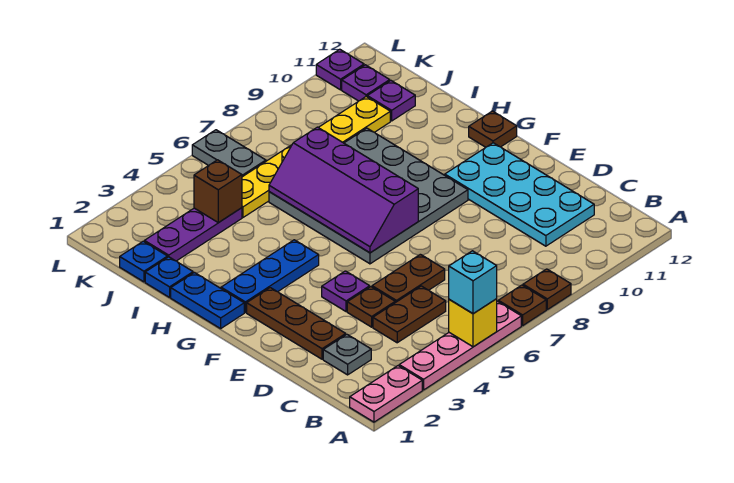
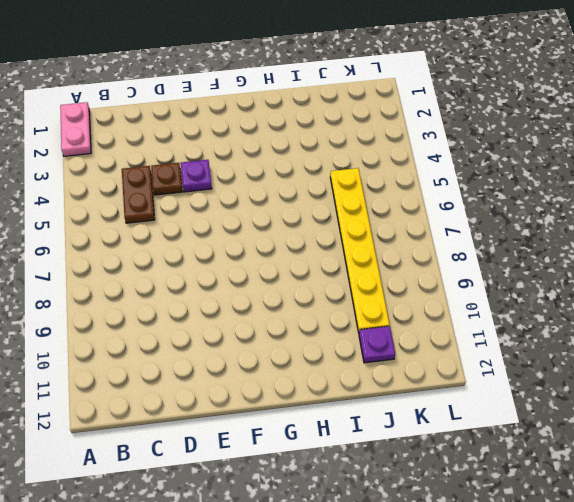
none -> pink 1x4 plate [399,301,521,390]
none -> brown 1x1 plate [498,285,546,326]
none -> brown 1x1 plate [523,269,571,309]

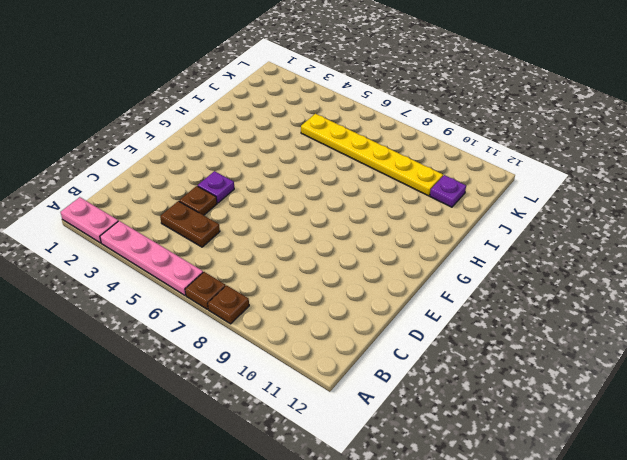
none -> grey 1x1 plate [323,335,371,375]
none -> cyan 2x4 plate [445,143,594,246]
none -> brown 1x3 plate [247,288,346,359]

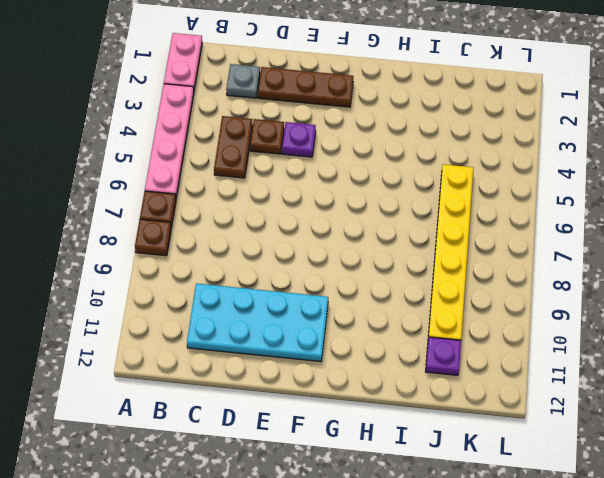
none -> brown 1x2 plate [372,254,445,303]
none -> grey 4x4 plate [269,128,468,264]
none -> blue 1x2 plate [171,272,244,329]

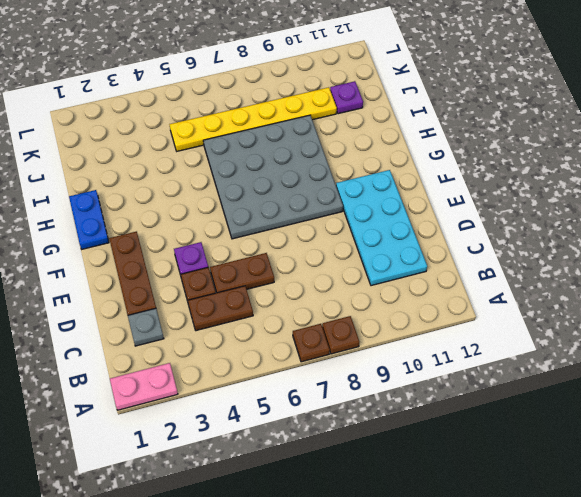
none -> pink 1x4 plate [399,301,521,390]
none -> blue 1x3 plate [221,240,319,313]
none -> brown 1x1 plate [469,111,517,147]

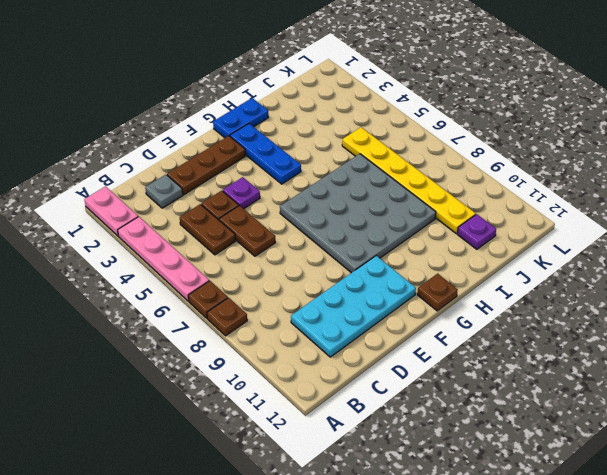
none -> blue 1x1 plate [145,257,193,297]
none -> blue 1x1 plate [120,241,168,282]
none -> purple 1x3 plate [144,208,242,261]

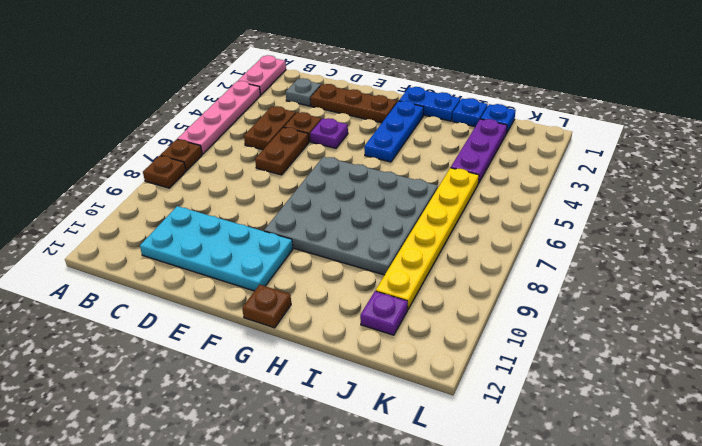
none -> grey 1x2 plate [192,130,266,177]
none -> purple 1x1 plate [342,65,390,101]
none -> purple 1x1 plate [316,49,364,90]

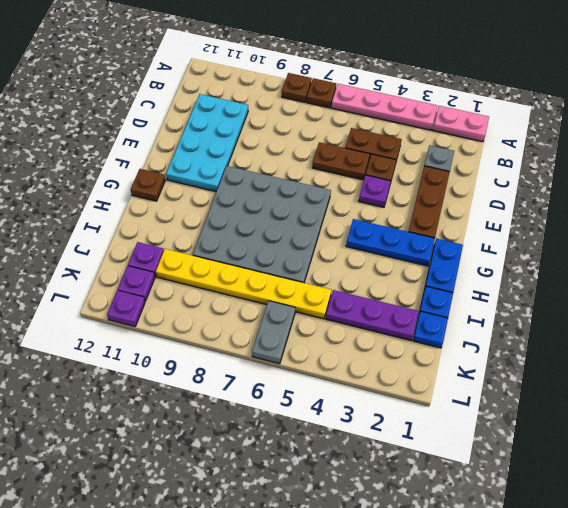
none -> yellow 1x1 brick [449,299,497,347]
none -> purple 2x4 slope [269,127,418,253]
none -> brown 1x1 brick [194,160,242,223]

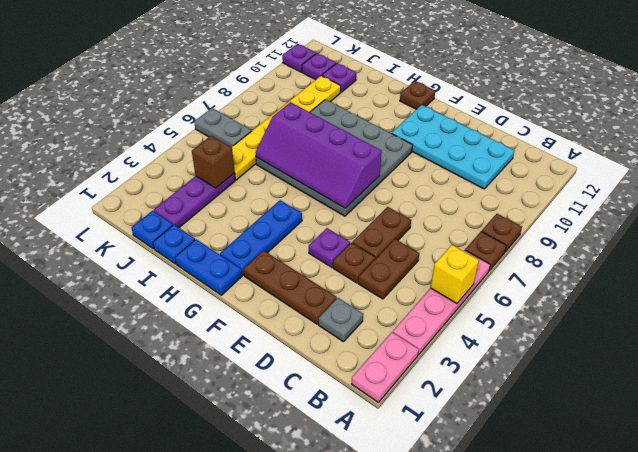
none -> cyan 1x1 brick [449,251,497,314]

